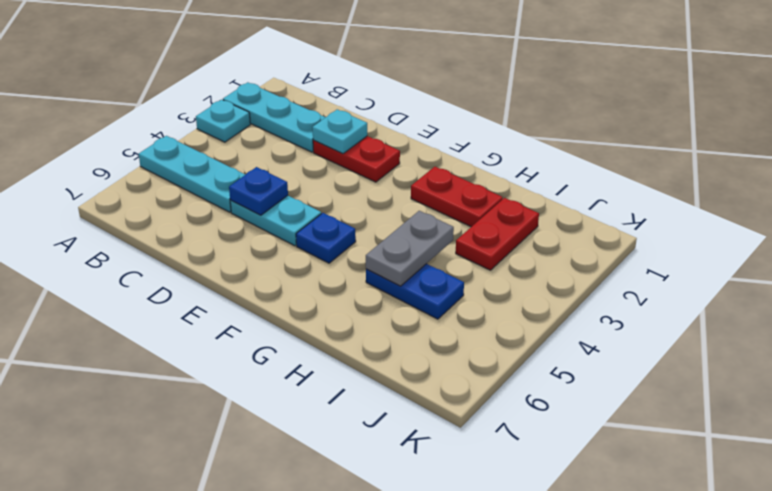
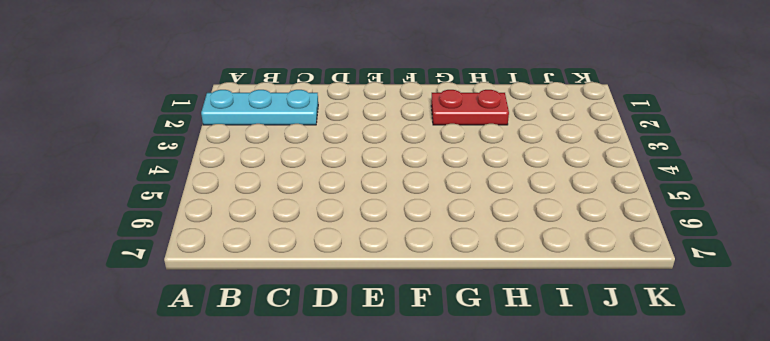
none -> cyan 1x1 plate [196,100,250,142]
none -> cyan 1x3 plate [139,136,245,212]
none -> red 1x2 plate [313,136,400,182]

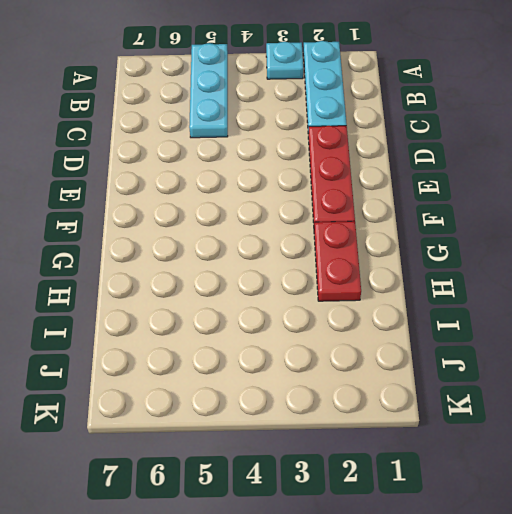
red 1x3 plate [308,126,355,224] -> red 1x2 plate [313,136,400,182]
none -> cyan 1x2 plate [230,196,321,246]
none -> blue 1x1 plate [296,213,356,263]
none -> blue 1x2 plate [366,264,464,319]

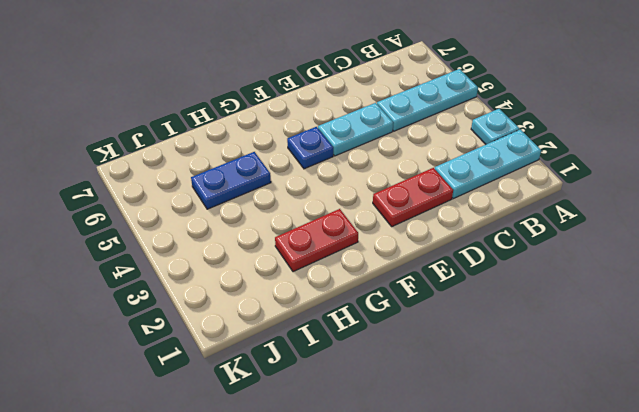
none -> red 1x2 plate [456,198,539,270]
none -> cyan 1x1 plate [312,109,367,154]
none -> blue 1x1 plate [229,167,288,215]

